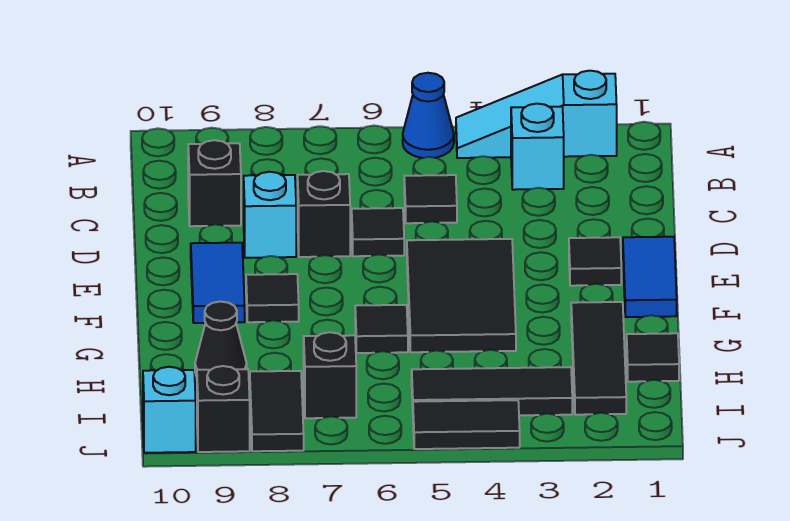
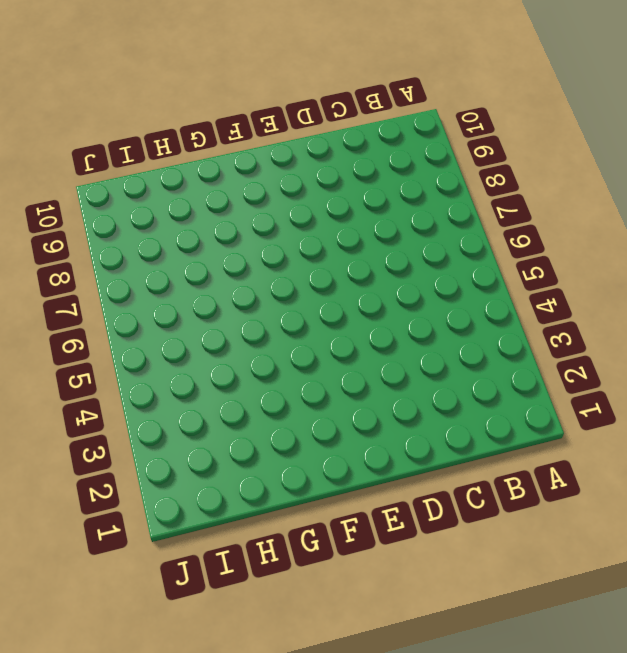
none -> cyan 1x3 slope [456,71,617,158]
none -> blue 1x1 cone [403,73,454,158]
none -> cyan 1x1 brick [511,104,564,190]

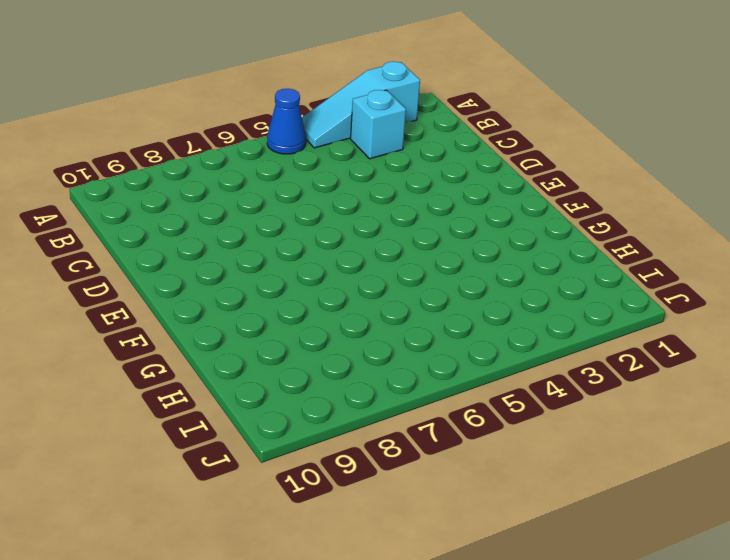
none -> black 1x1 tile [404,175,457,223]
none -> black 1x1 brick [188,140,241,226]
none -> black 1x1 tile [352,208,404,256]

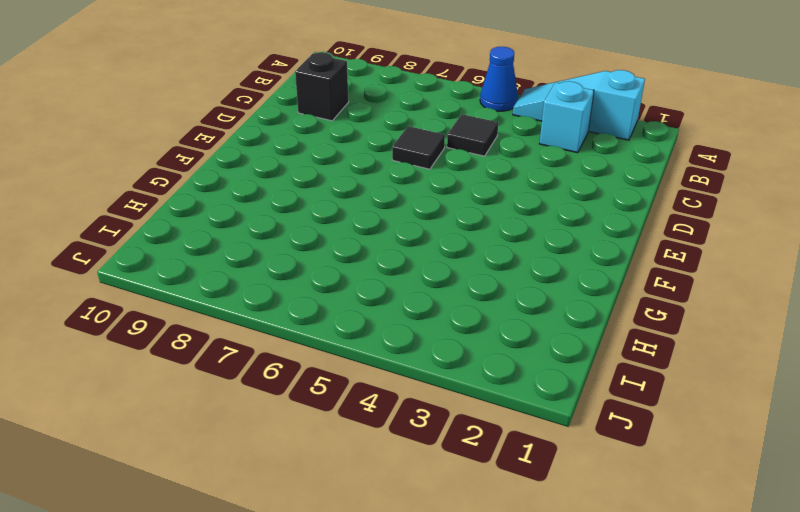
none -> black 1x1 brick [298,171,350,257]
none -> cyan 1x1 brick [244,172,296,258]
none -> blue 1x2 tile [623,237,677,317]

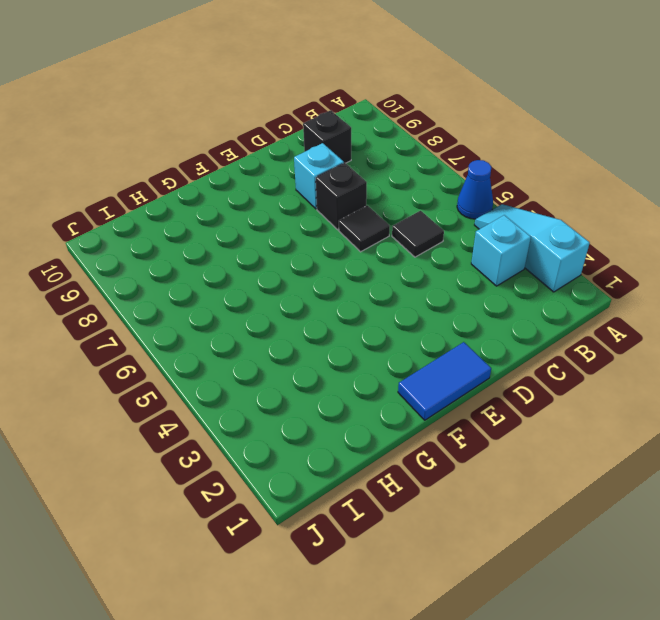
none -> black 1x1 tile [569,237,621,286]
none -> black 2x3 tile [407,239,516,352]
none -> blue 1x2 tile [191,243,245,323]

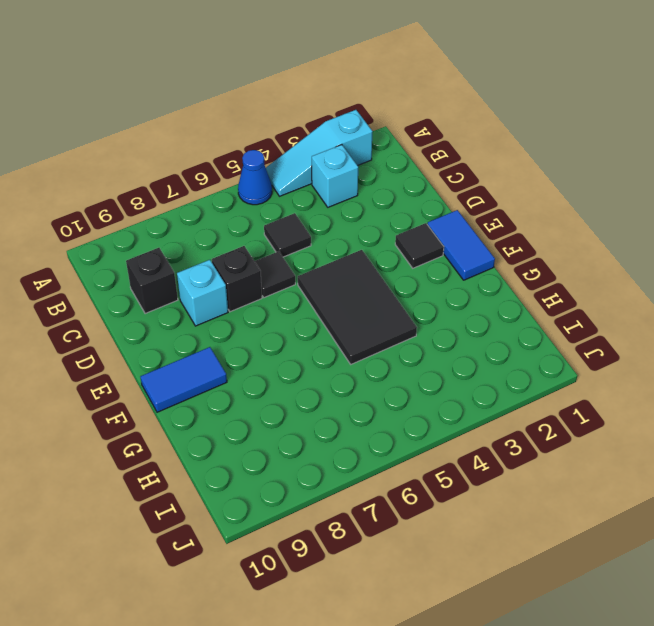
blue 1x2 tile [140,347,227,412] -> blue 1x2 tile turned to [191,243,245,323]
none -> black 1x1 tile [246,274,299,322]
none -> black 1x3 tile [571,302,626,415]
none -> black 1x1 tile [355,305,408,353]

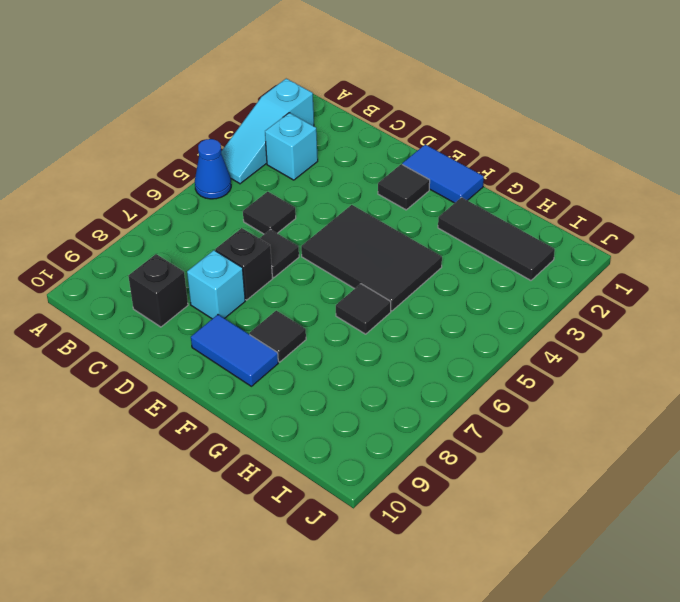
none -> black 1x1 tile [627,333,679,382]
none -> black 1x1 cone [195,302,247,377]
none -> black 1x3 tile [412,367,572,415]

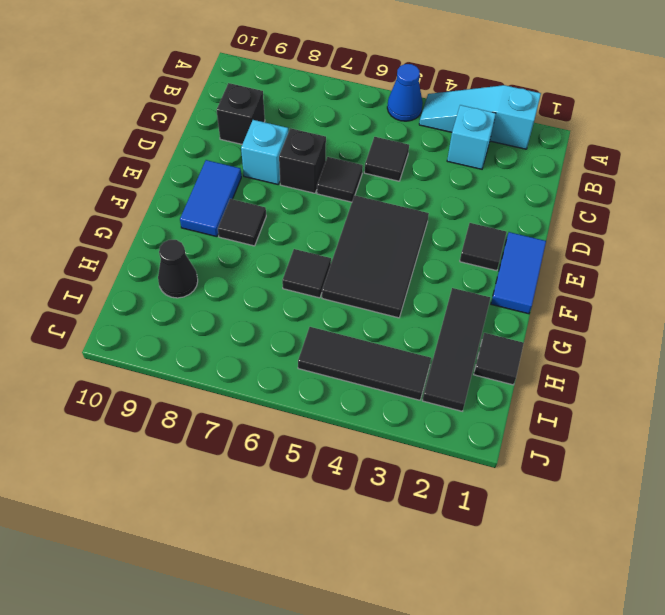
none -> black 1x1 brick [304,332,356,418]
none -> black 1x2 tile [250,371,304,451]
none -> black 1x2 tile [413,400,520,449]

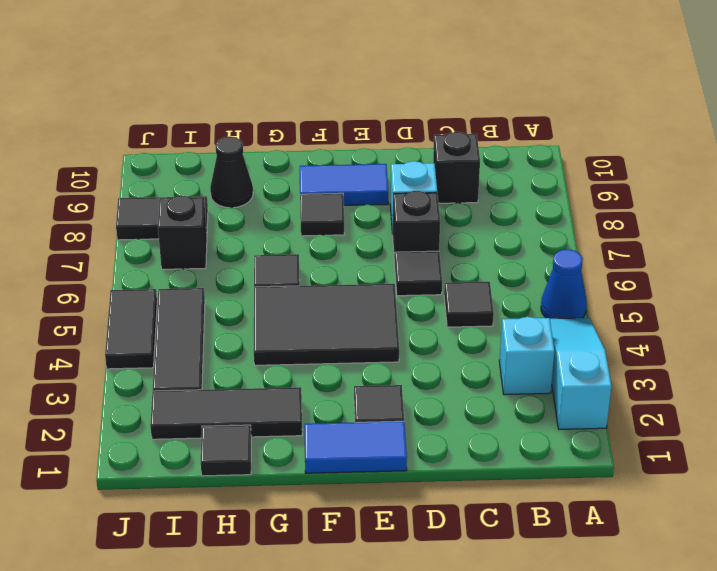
none -> black 1x1 brick [197,366,250,452]
none -> cyan 1x1 brick [143,367,196,453]

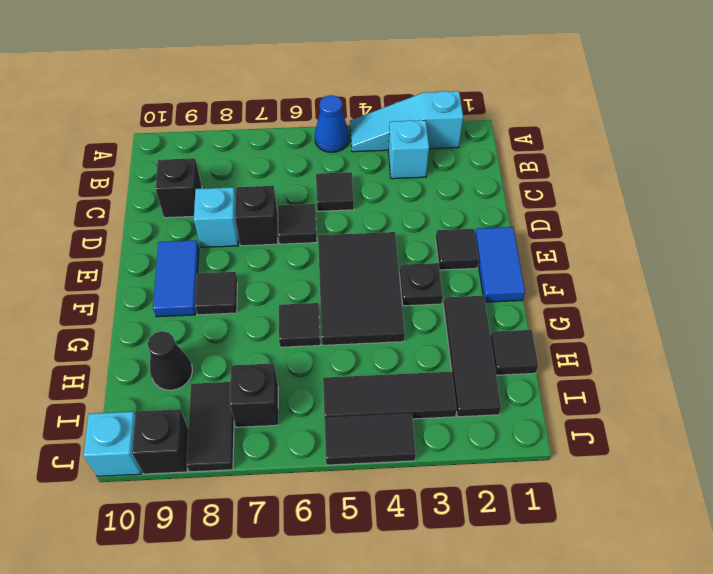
black 1x1 plate [400,263,443,306] -> none

